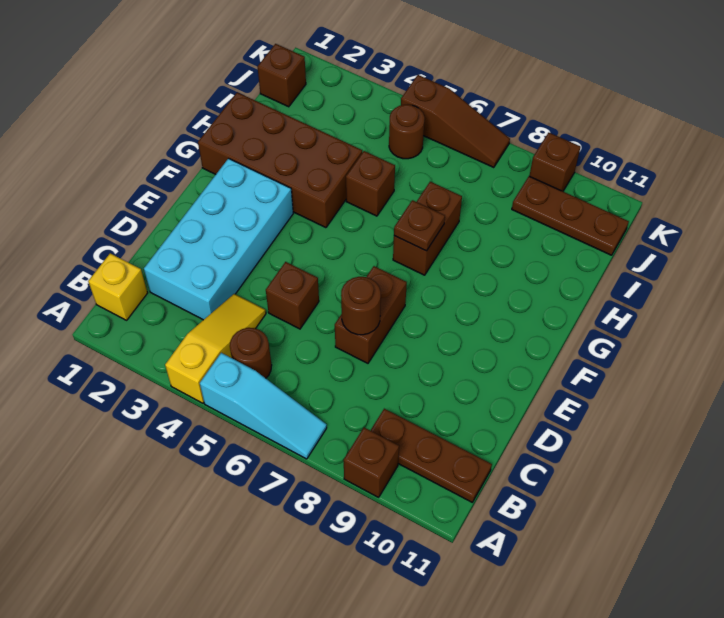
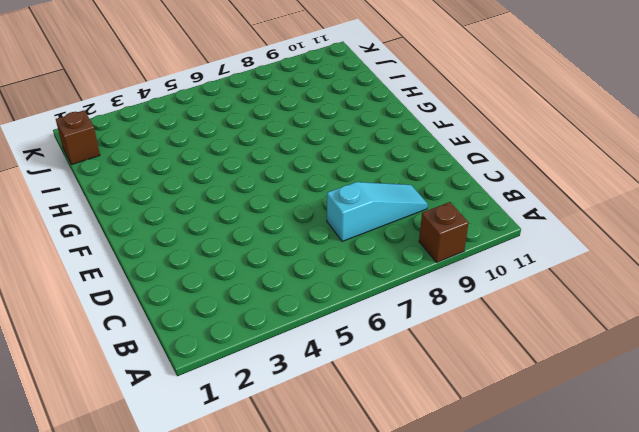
cyan 1x3 slope [327,182,428,242] -> cyan 1x3 slope moved to [200,353,327,459]
none -> yellow 1x3 slope [165,294,266,403]
none -> yellow 1x1 brick [88,253,148,320]
none -> brown 1x1 round brick [230,328,272,378]

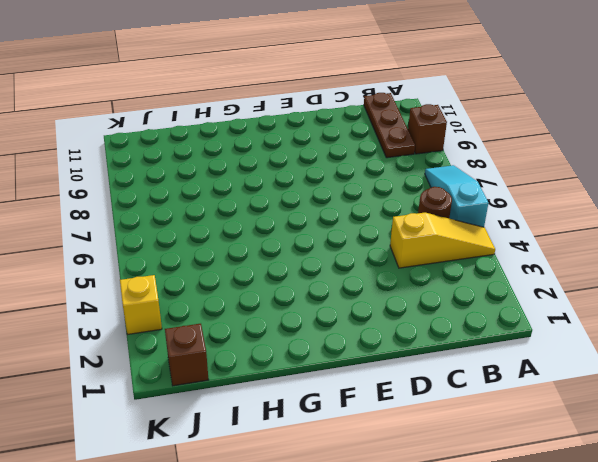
yellow 1x3 slope [390,213,495,268] -> yellow 1x3 slope turned to [165,294,266,403]
yellow 1x1 brick [120,275,162,334] -> yellow 1x1 brick moved to [88,253,148,320]
none -> cyan 2x4 brick [144,159,293,320]
none -> brown 1x1 brick [266,262,319,329]
none -> brown 1x2 brick [335,266,407,363]

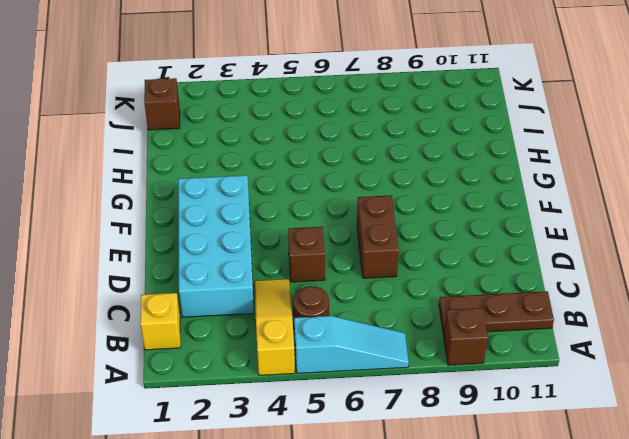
none -> brown 2x4 brick [198,92,362,228]
none -> brown 1x2 brick [393,182,462,275]
none -> brown 1x1 brick [346,151,395,216]

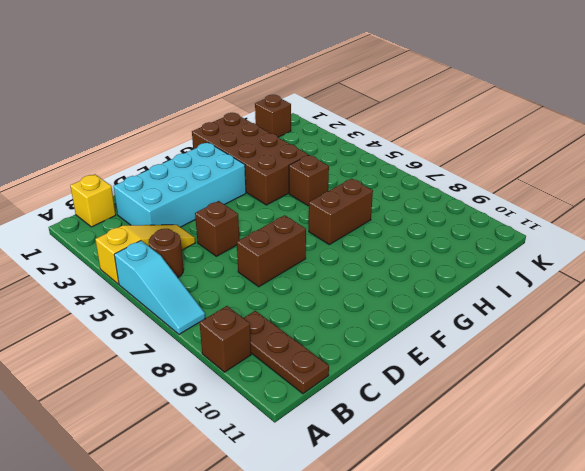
none -> brown 1x1 round brick [389,105,425,159]
none -> brown 1x3 plate [512,176,629,255]
none -> brown 1x3 slope [401,75,510,168]

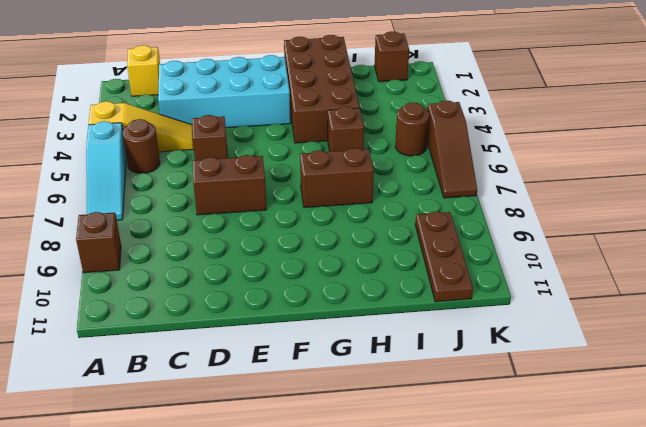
none -> brown 1x3 plate [370,409,492,502]
none -> brown 1x1 brick [529,133,581,191]
none -> brown 1x1 round brick [341,277,381,335]

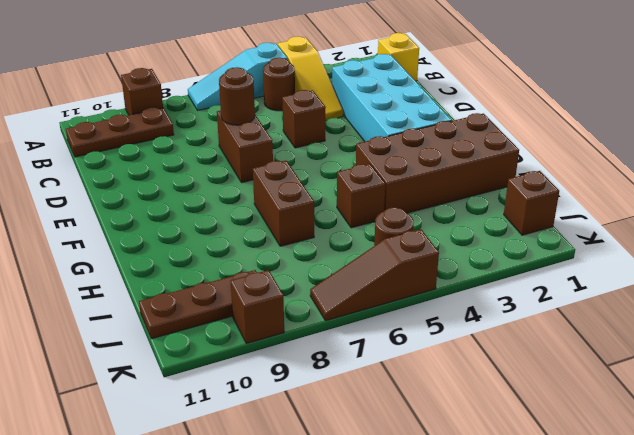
none -> brown 1x1 plate [394,200,445,251]

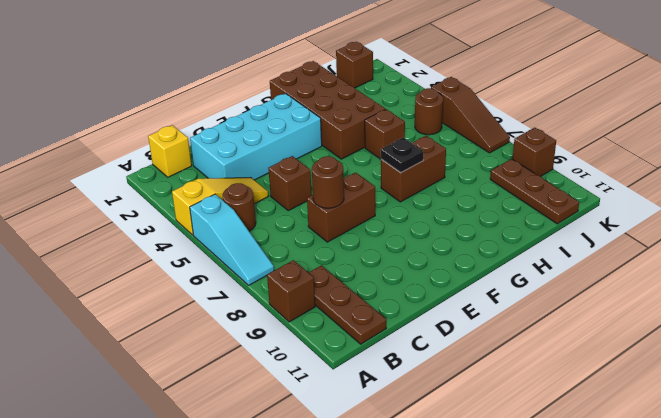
black 1x1 plate [381,138,423,173] -> brown 1x1 plate [394,200,445,251]

